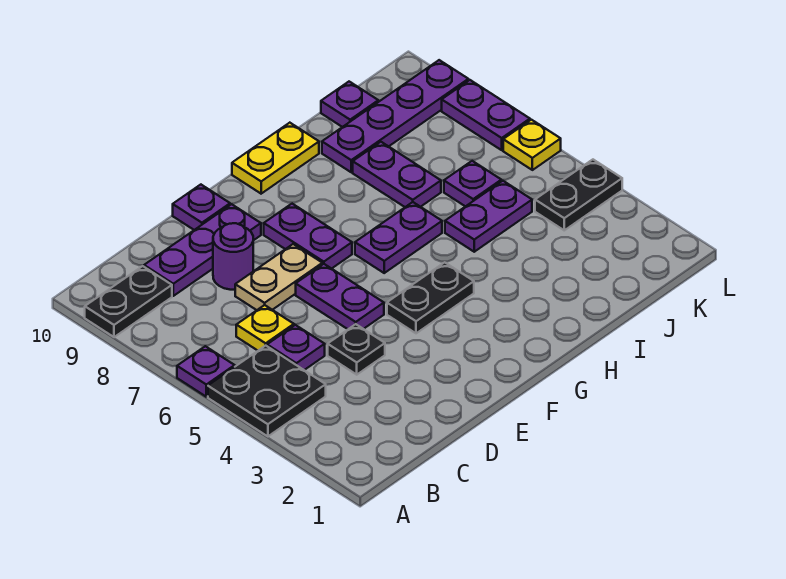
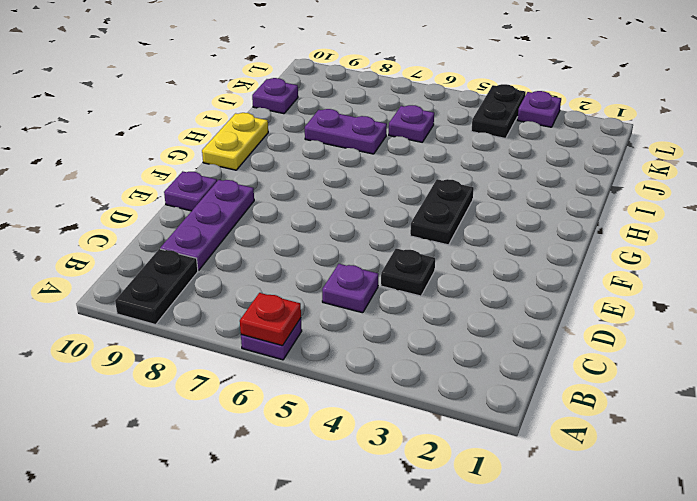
red 1x1 plate [240,293,301,346] -> none
purple 1x1 plate [517,91,561,127] -> none
none -> black 2x2 plate [208,346,326,436]
none -> yellow 1x1 plate [236,305,294,350]
none -> tan 1x2 plate [235,244,322,310]

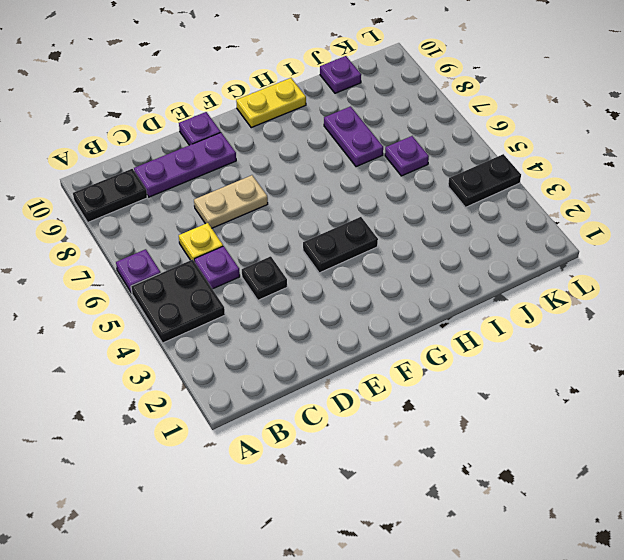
none -> purple 1x1 round brick [213,223,253,290]
none -> purple 1x2 plate [296,264,384,329]
none -> purple 1x2 plate [264,204,352,269]

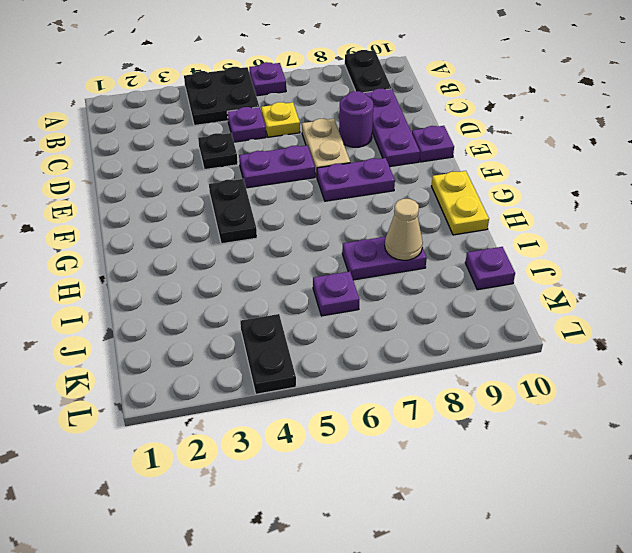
tan 1x1 cone [385,199,423,260] -> none
none -> purple 1x2 plate [355,202,442,273]
none -> purple 1x2 plate [445,181,532,252]
none -> purple 1x4 plate [322,60,468,172]

